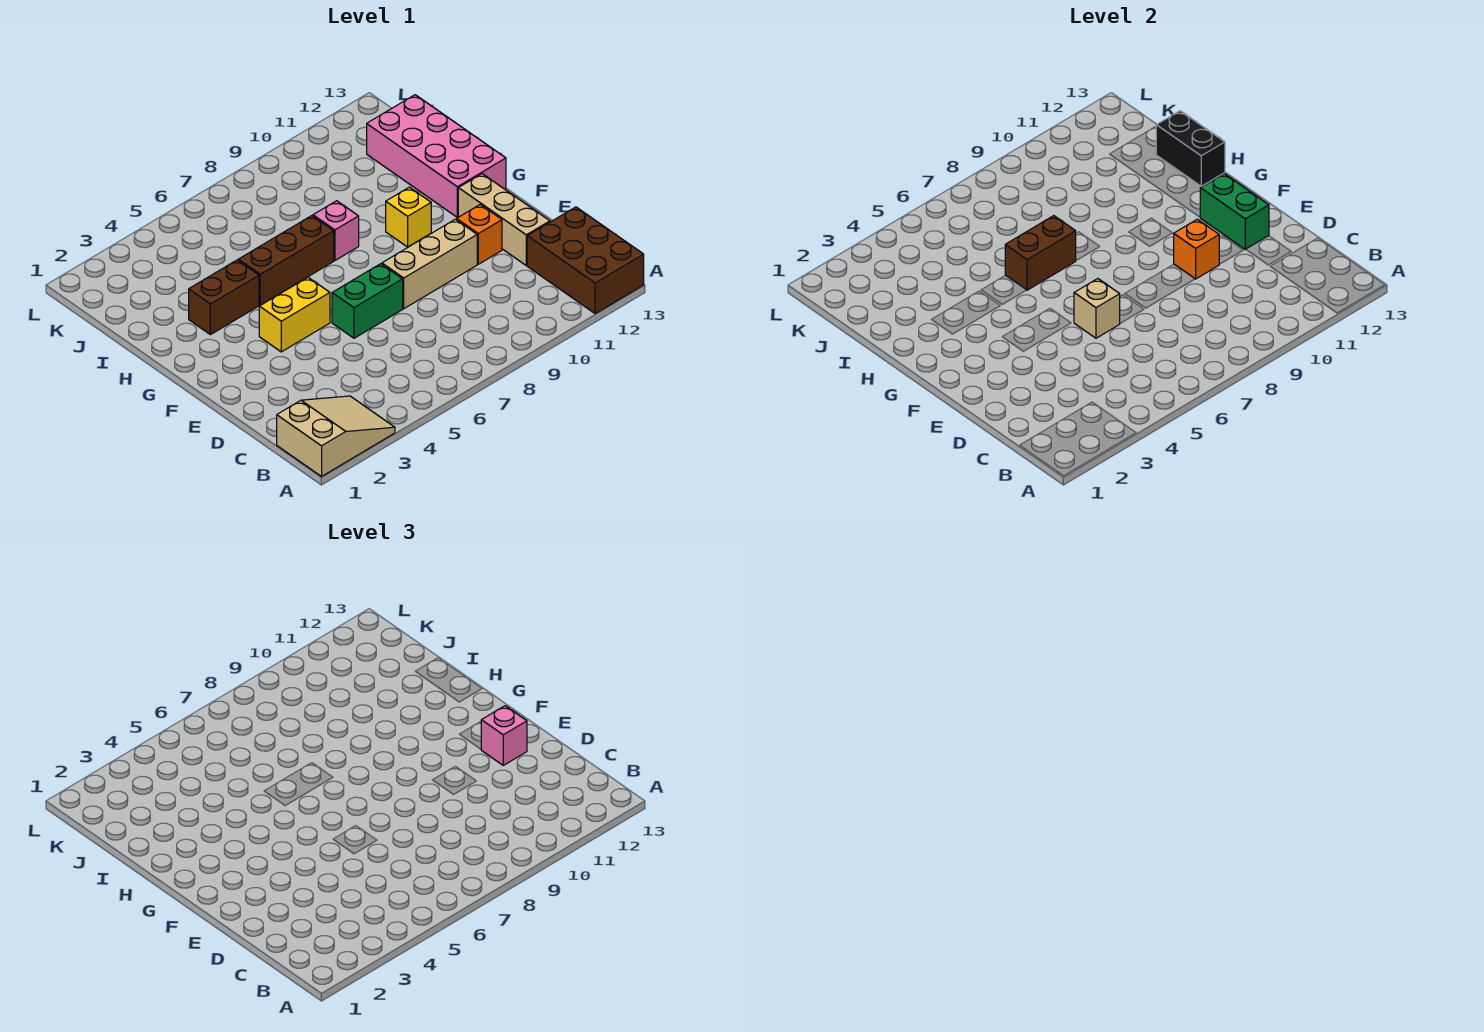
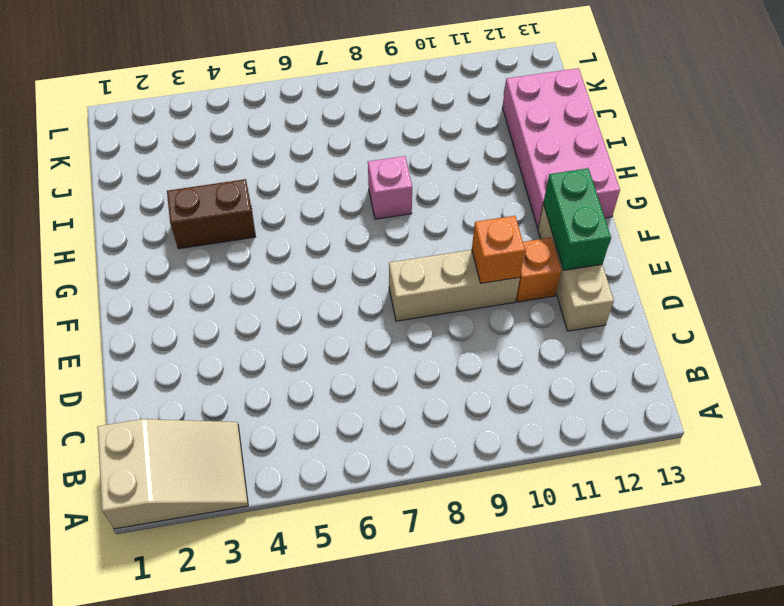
none -> brown 2x3 brick [527,207,644,314]
none -> green 1x2 brick [332,264,403,338]
none -> yellow 1x2 brick [259,277,330,352]

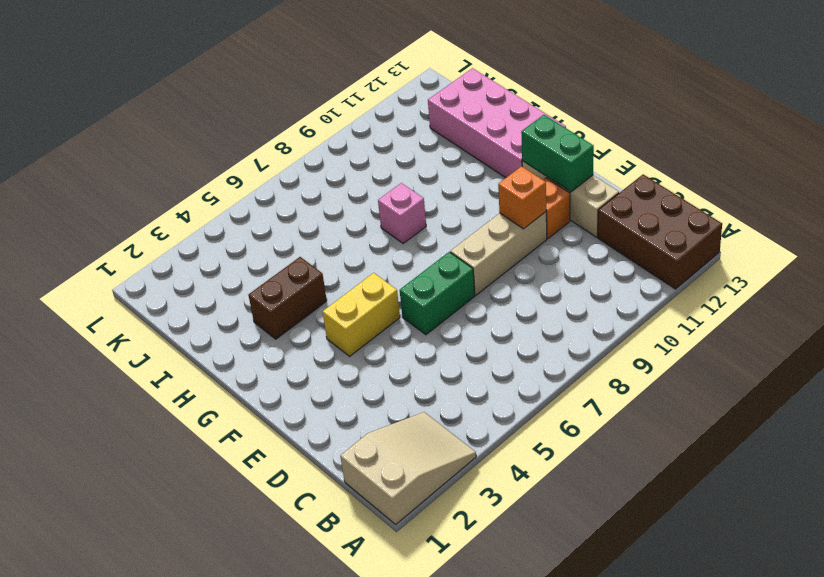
none -> yellow 1x1 brick [386,187,431,247]
none -> brown 1x3 brick [238,216,334,305]
none -> tan 1x1 brick [1074,279,1120,338]

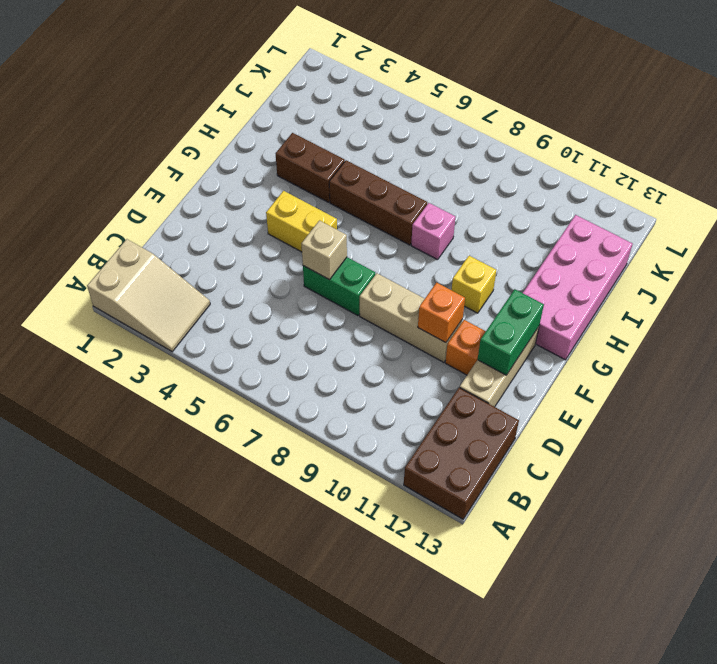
none -> brown 1x2 brick [1005,216,1076,290]
none -> black 1x2 brick [1156,111,1225,186]
none -> pink 1x1 brick [481,706,527,765]

